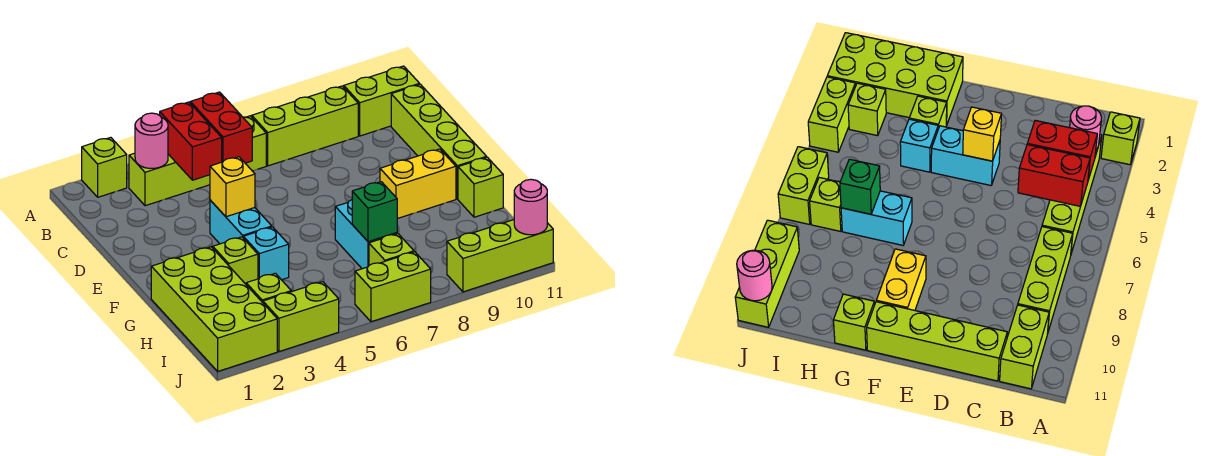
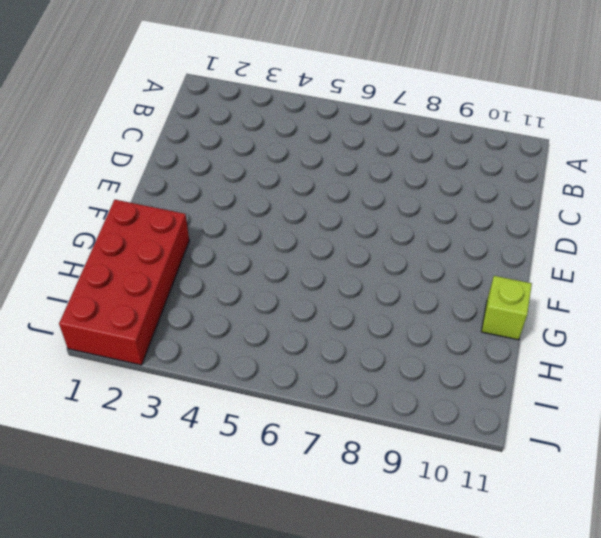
red 2x4 brick [59,200,189,365] -> lime 2x4 brick [151,247,277,371]
none -> lime 1x1 brick [82,137,127,197]
none -> lime 1x4 brick [129,116,266,206]
none -> lime 1x3 brick [252,86,358,166]

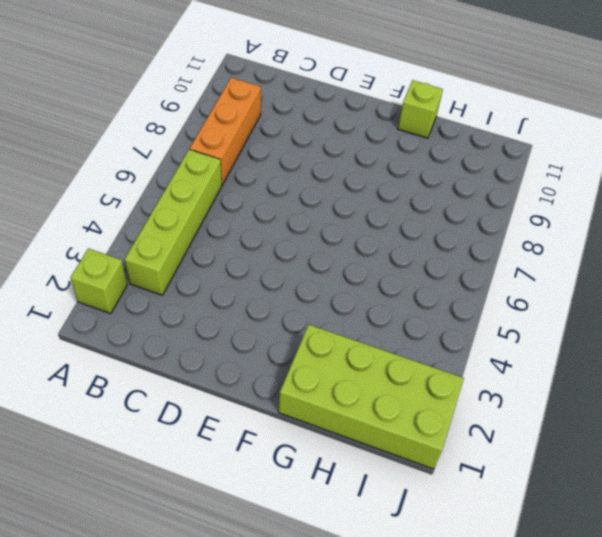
orange 1x3 brick [190,78,261,185] -> lime 1x3 brick [252,86,358,166]
none -> lime 1x2 brick [344,66,420,136]
none -> lime 1x4 brick [391,84,487,199]
none -> cyan 1x2 brick [210,200,272,244]

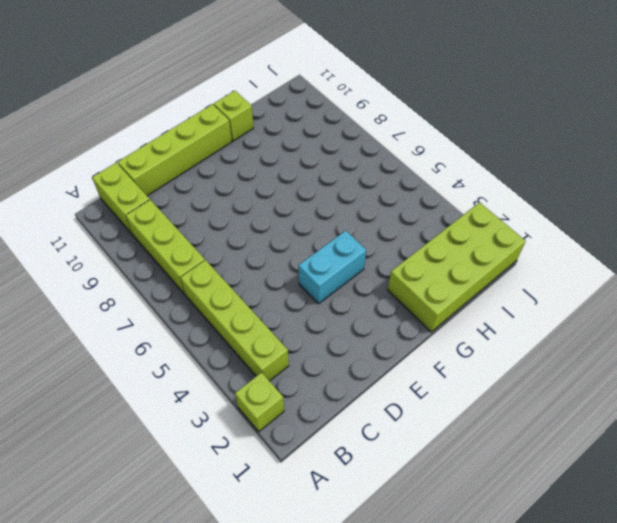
none -> yellow 1x2 brick [380,149,456,219]
none -> lime 1x1 brick [213,237,258,284]
none -> cyan 1x1 brick [243,227,289,280]

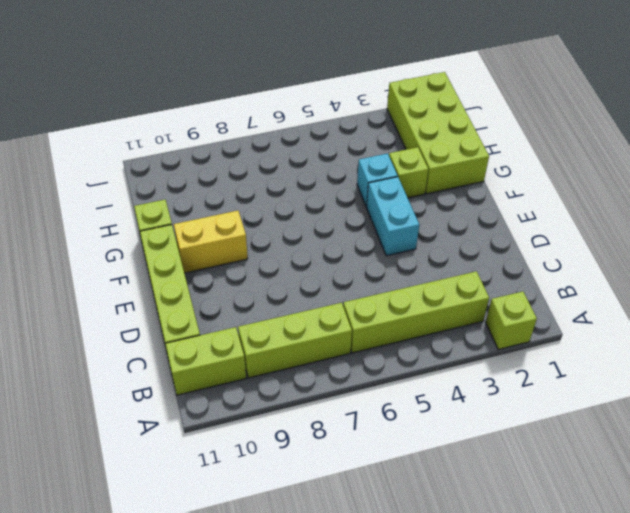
none -> cyan 1x2 brick [335,200,397,269]
none -> lime 1x1 brick [246,273,291,303]
none -> lime 1x1 brick [369,234,414,265]

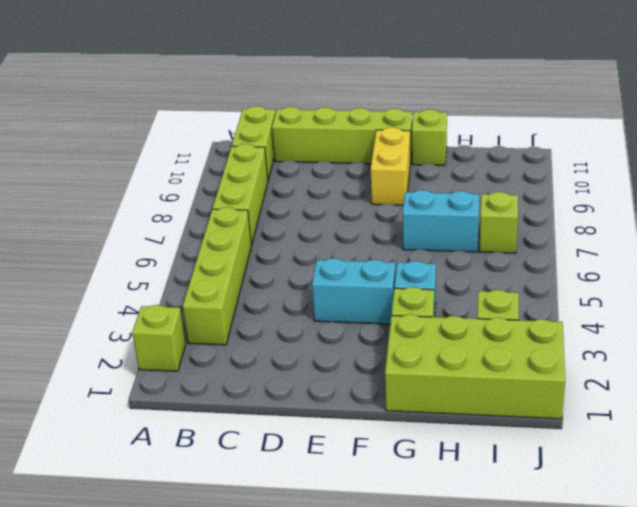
none -> lime 1x2 brick [263,282,339,352]
none -> lime 1x2 brick [355,252,431,322]
none -> lime 1x3 brick [447,220,553,292]

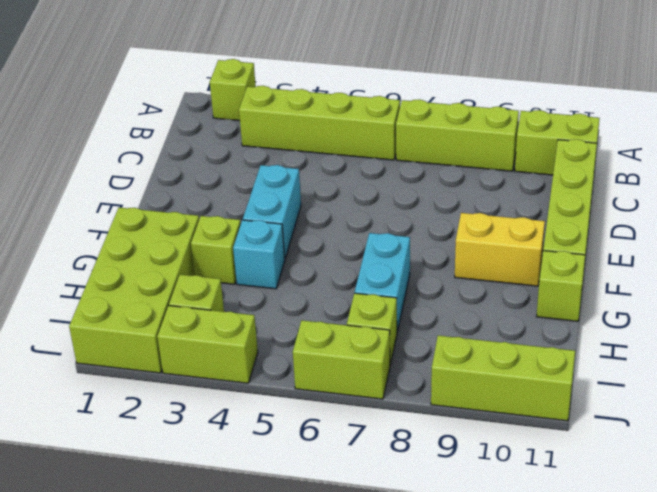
none -> pink 1x1 round brick [135,113,168,168]
none -> red 1x2 brick [160,102,222,180]
none -> red 1x2 brick [190,92,252,163]

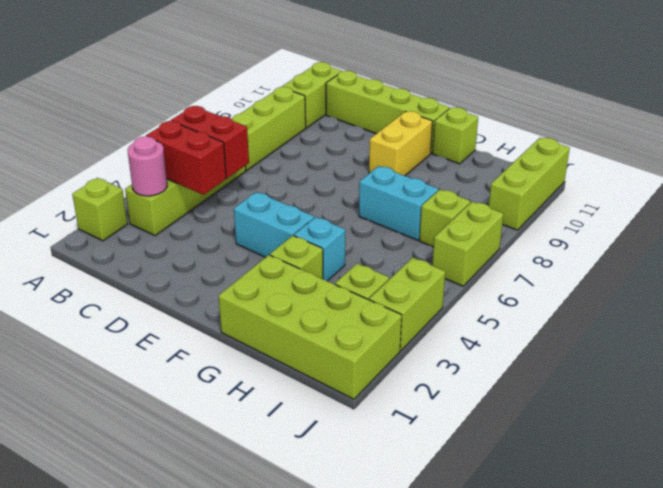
none -> yellow 1x1 brick [210,157,255,217]
none -> green 1x1 brick [352,182,397,242]
none -> pink 1x1 round brick [514,179,547,235]

